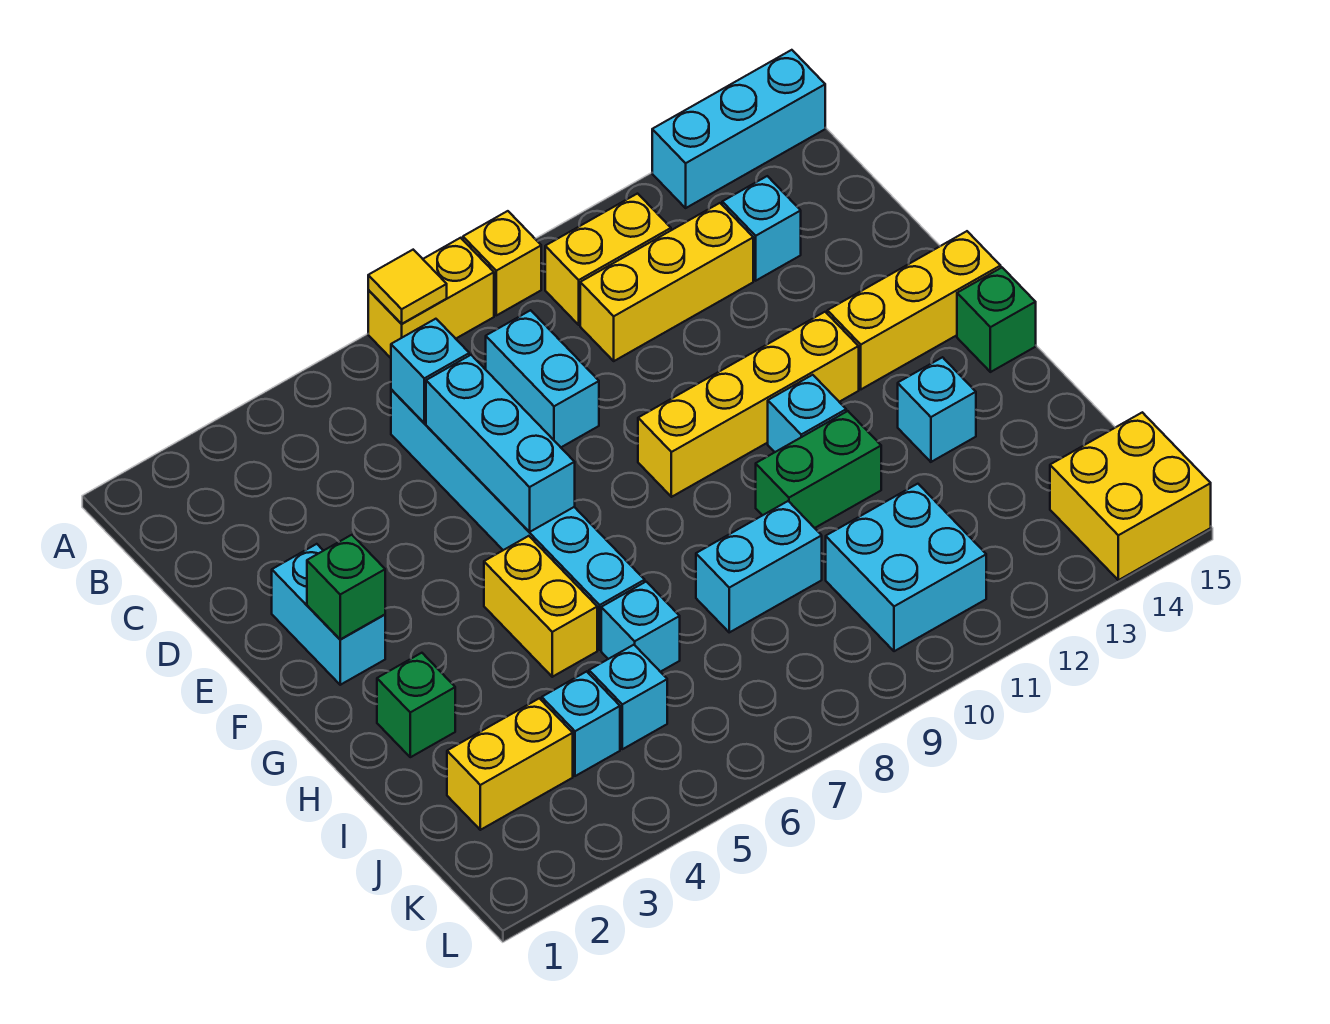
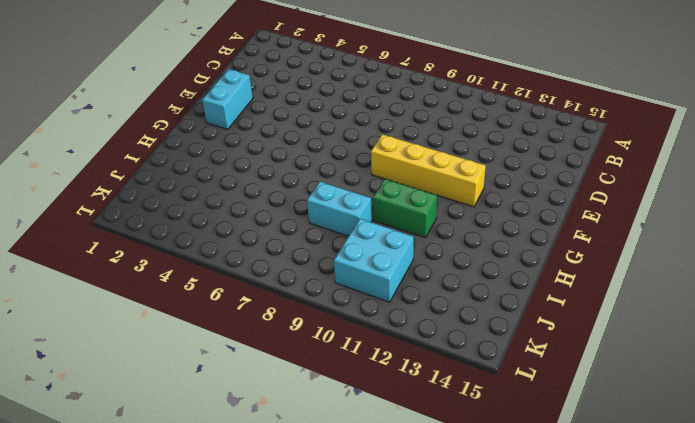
none -> yellow 1x2 brick [368,238,494,358]
none -> yellow 1x1 brick [463,211,541,315]
none -> cyan 1x3 brick [652,50,825,208]

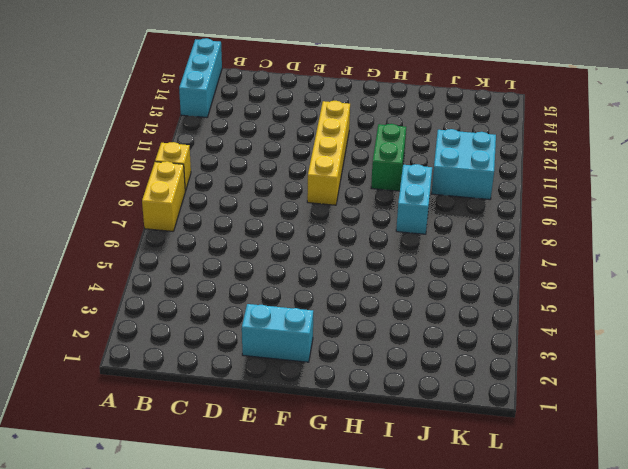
none -> yellow 1x2 brick [545,194,671,325]
none -> cyan 1x6 brick [391,389,645,650]
none -> cyan 1x2 brick [486,310,599,447]

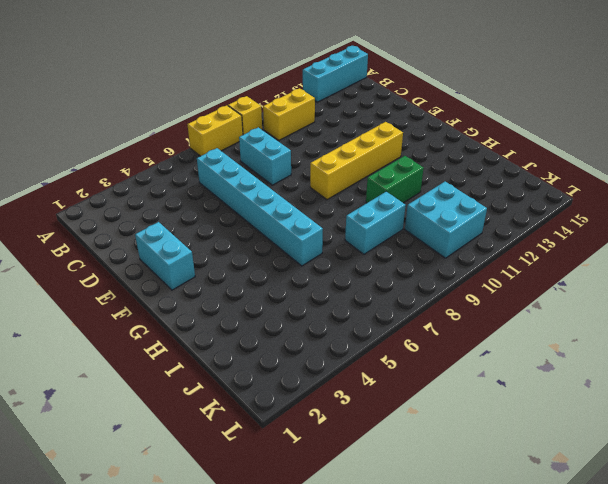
none -> yellow 1x3 brick [580,203,753,361]
none -> cyan 1x1 brick [722,176,801,281]
none -> yellow 1x3 brick [827,231,1001,389]

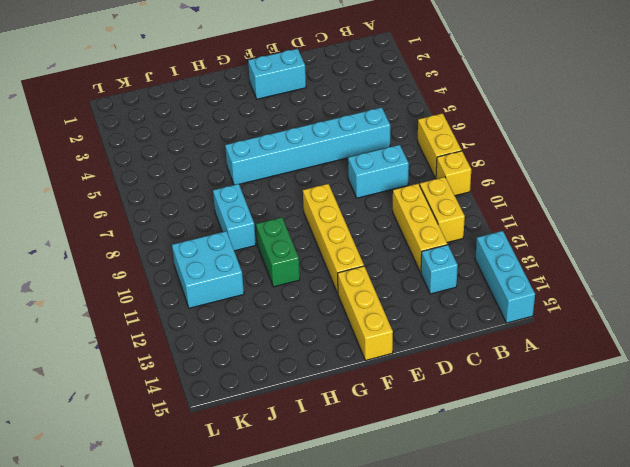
none -> yellow 1x2 brick [484,536,597,677]
none -> cyan 1x1 brick [768,375,846,452]
none -> green 1x1 brick [957,268,1036,372]

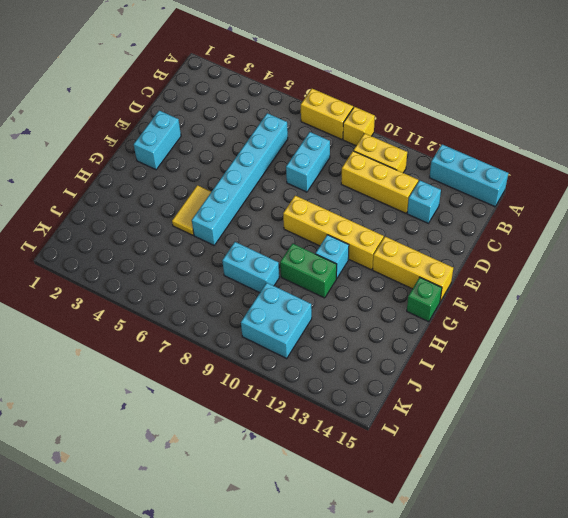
yellow 1x2 tile [172,185,211,235] -> yellow 1x2 brick [484,536,597,677]
none -> green 1x1 brick [377,653,455,757]
none -> cyan 1x1 brick [898,357,976,462]
none -> cyan 1x1 brick [601,582,680,672]

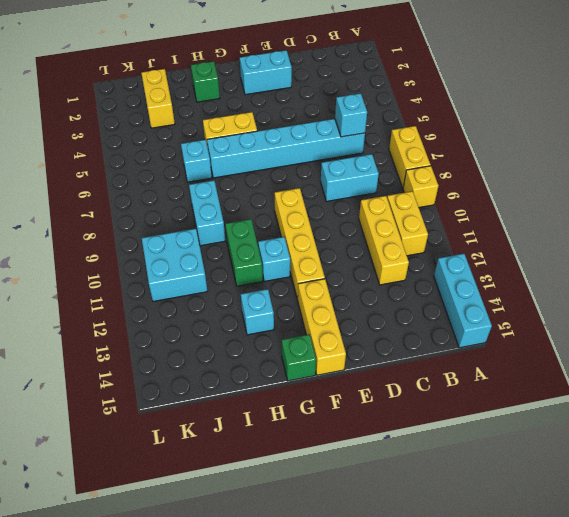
none -> cyan 1x1 brick [722,176,801,281]
none -> cyan 1x1 brick [542,671,620,776]
none -> cyan 1x1 brick [589,645,667,749]

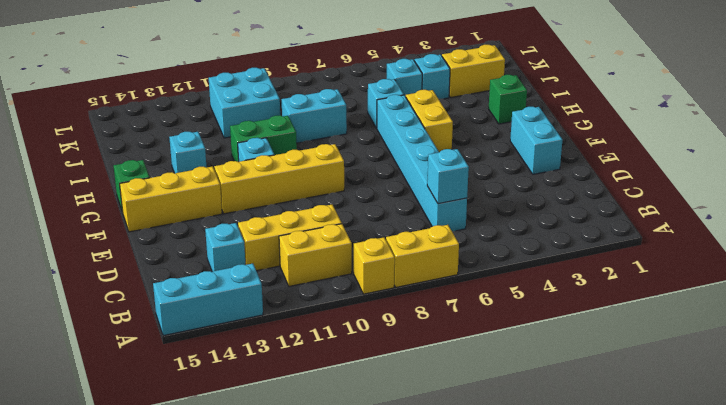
none -> cyan 1x2 brick [486,310,599,447]
none -> yellow 2x2 brick [1050,412,1211,580]
none -> yellow 1x1 tile [368,250,447,324]

